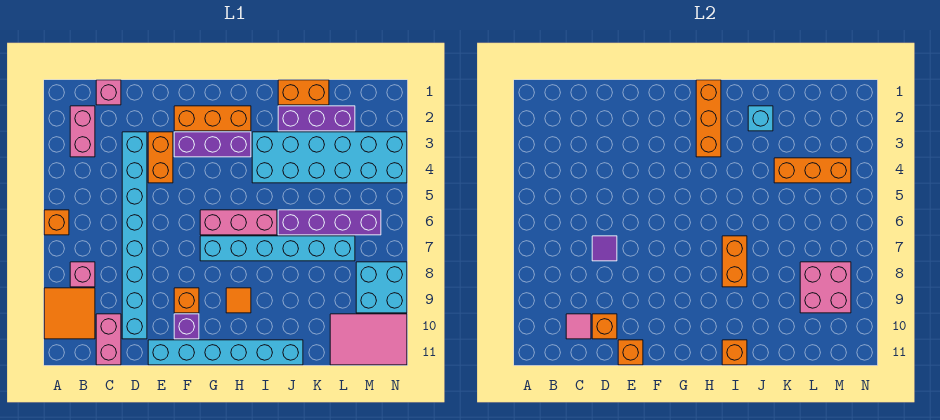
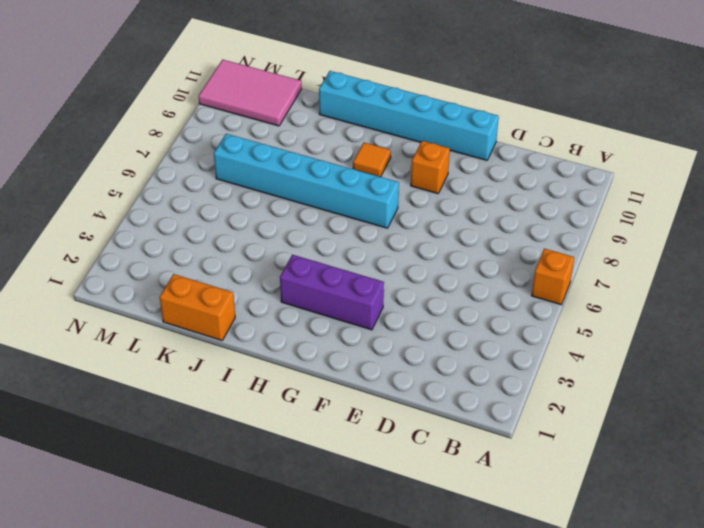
none -> orange 2x2 tile [44,288,95,339]
none -> pink 1x2 brick [70,106,95,157]
none -> pink 1x1 brick [70,262,95,287]
none -> pink 1x1 brick [96,80,121,105]

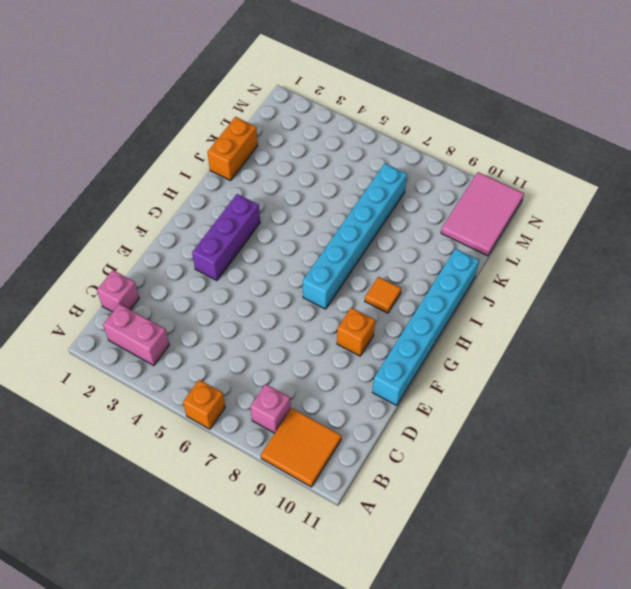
none -> pink 1x2 brick [96,314,121,365]
none -> cyan 1x8 brick [122,132,147,339]
none -> orange 1x2 brick [148,132,173,183]
none -> orange 1x3 brick [174,106,251,131]

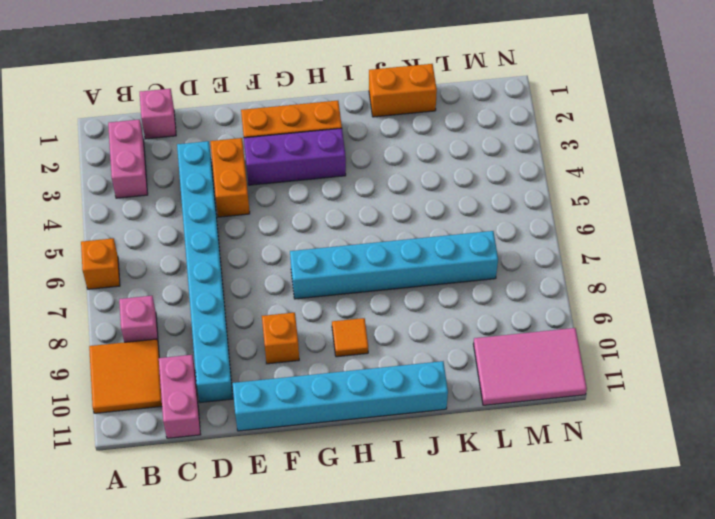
none -> purple 1x1 brick [174,314,199,339]
none -> pink 1x3 brick [200,210,277,235]
none -> cyan 2x6 brick [252,132,407,183]
none -> purple 1x3 brick [278,106,355,131]

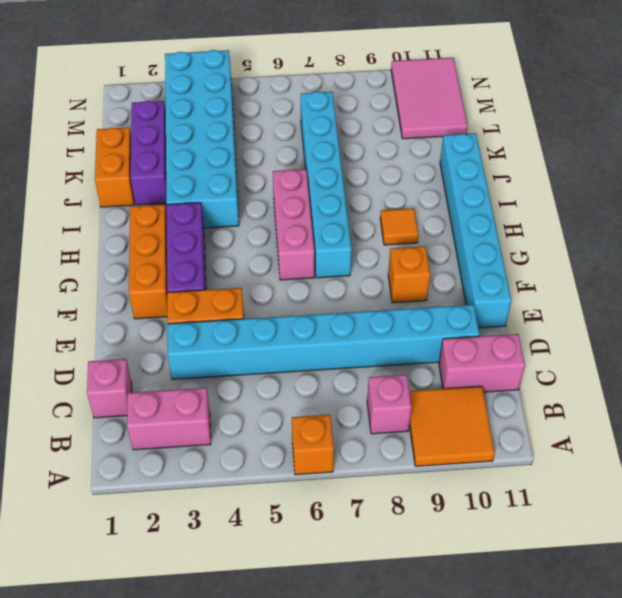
none -> purple 1x1 brick [174,314,199,339]
none -> purple 1x4 brick [278,210,381,235]
none -> cyan 2x2 brick [356,262,407,313]
none -> pink 1x1 tile [566,314,591,339]

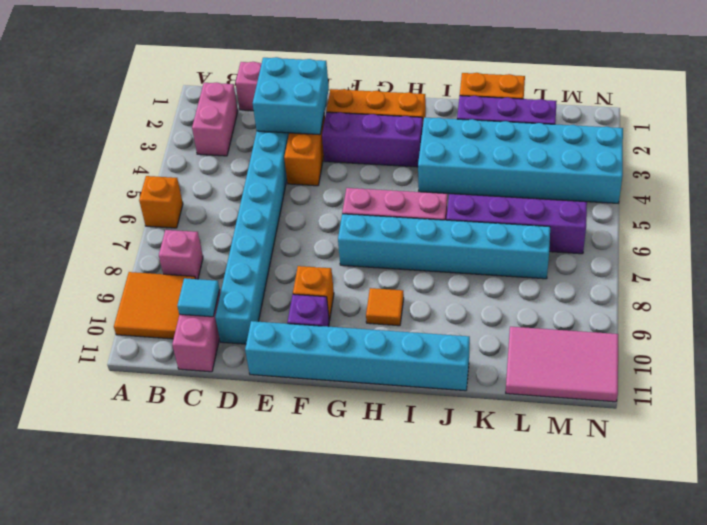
cyan 1x1 tile [177,278,220,317] -> pink 1x1 tile [566,314,591,339]
cyan 2x2 brick [253,57,329,135] -> cyan 2x2 brick moved to [356,262,407,313]
none -> purple 1x1 tile [592,236,617,261]
none -> orange 1x1 brick [592,314,617,339]
none -> orange 1x1 brick [618,340,643,365]
none -> orange 1x3 brick [696,80,721,157]

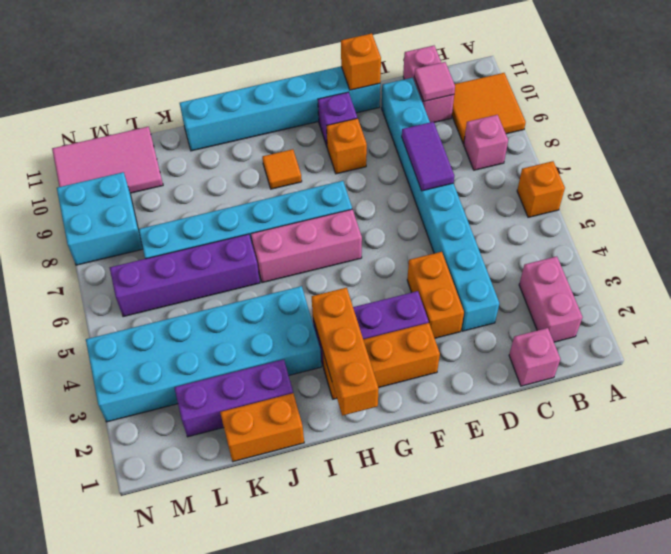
purple 1x2 tile [402,122,454,191] -> purple 1x1 tile [592,236,617,261]
none -> orange 1x1 brick [592,314,617,339]
none -> orange 1x2 brick [722,236,747,287]
none -> orange 1x1 brick [722,340,747,365]
none -> cyan 1x1 brick [748,106,773,131]

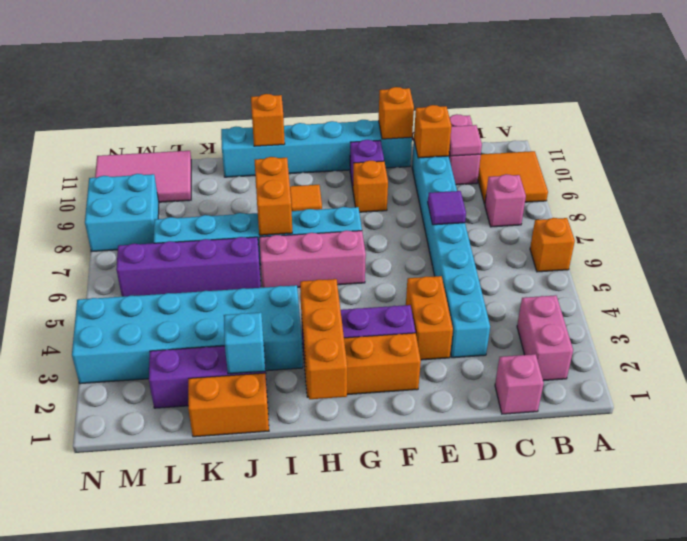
none -> orange 1x3 brick [774,158,851,183]
none -> pink 2x2 brick [800,262,851,313]

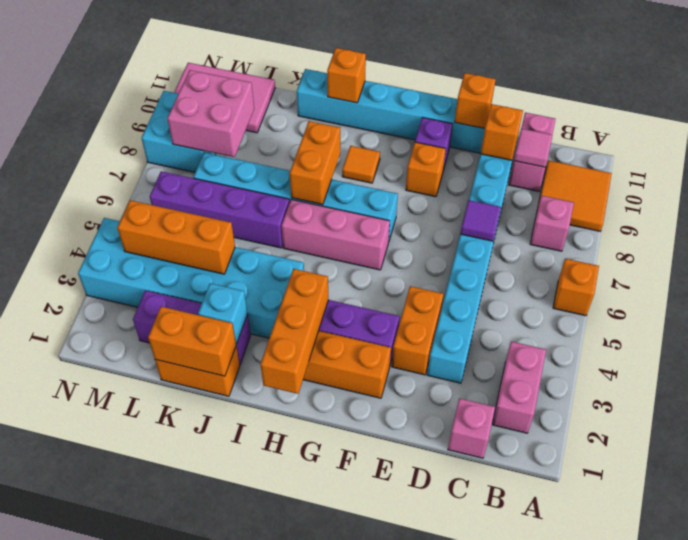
orange 1x2 brick [148,307,236,376] -> none

